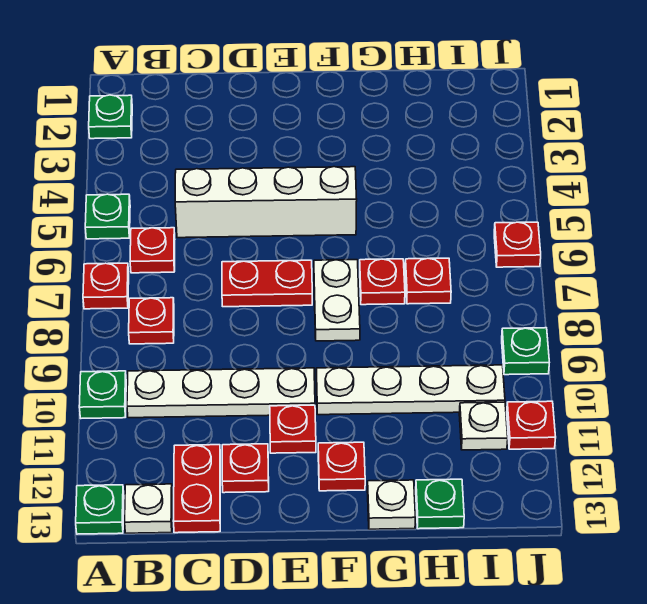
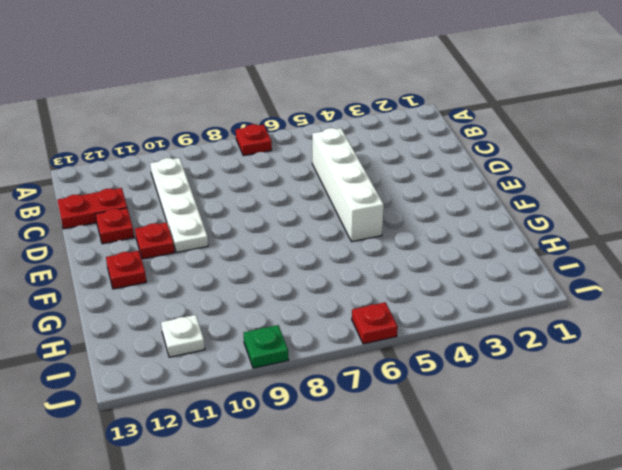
none -> green 1x1 plate [89,95,132,139]
none -> green 1x1 plate [85,194,130,239]
none -> green 1x1 plate [79,371,126,418]

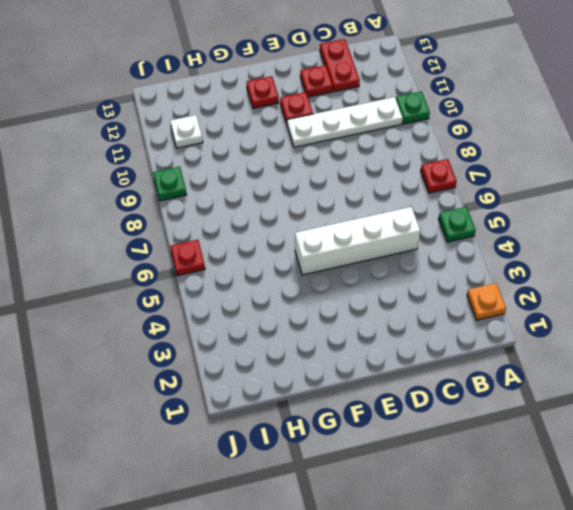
orange 1x1 plate [467,283,506,320] -> green 1x1 plate [89,95,132,139]
none -> green 1x1 plate [76,485,124,534]
none -> red 1x1 plate [130,228,175,273]
none -> red 1x1 plate [129,298,174,344]

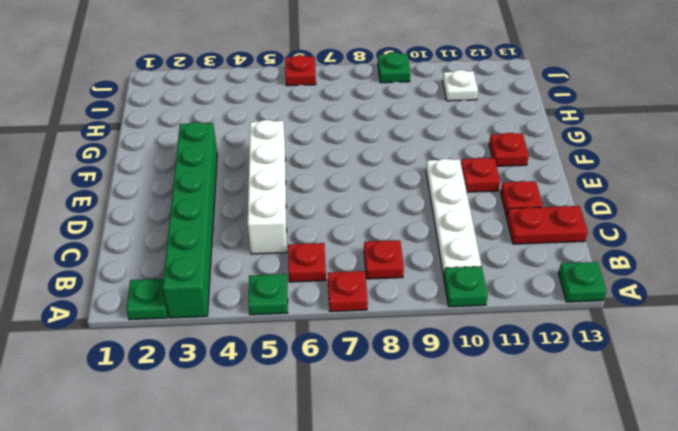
green 1x6 brick [163,122,217,318] -> none
none -> white 1x1 plate [125,484,172,533]
none -> red 1x2 plate [222,260,312,307]
none -> white 1x2 plate [314,260,360,341]

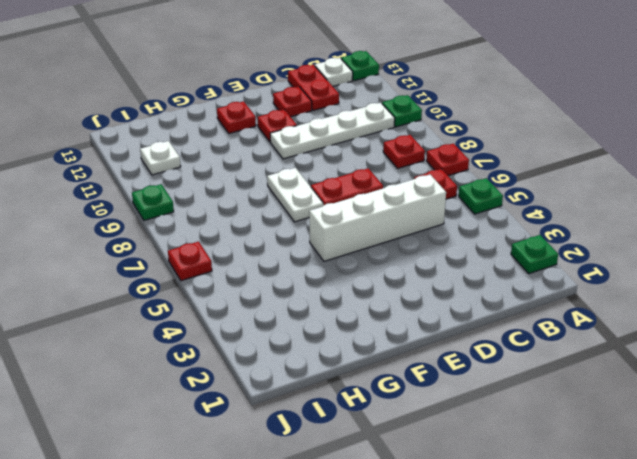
none -> white 1x4 plate [316,365,505,415]
none -> red 1x1 plate [360,259,405,305]
none -> white 1x1 plate [367,480,415,529]

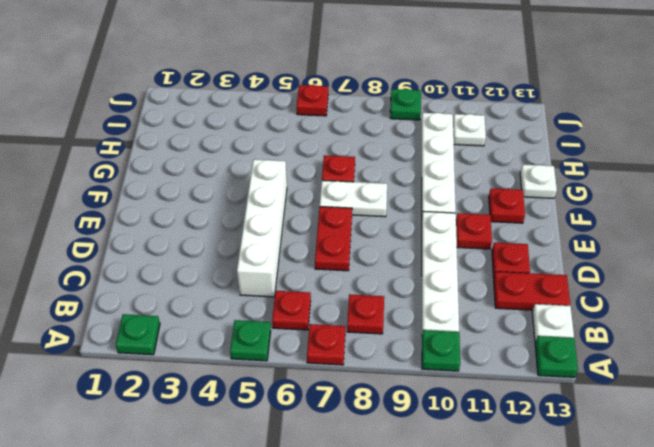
none -> red 1x1 plate [405,258,451,304]
none -> green 1x1 plate [416,479,464,529]
none -> red 1x1 plate [507,401,556,449]

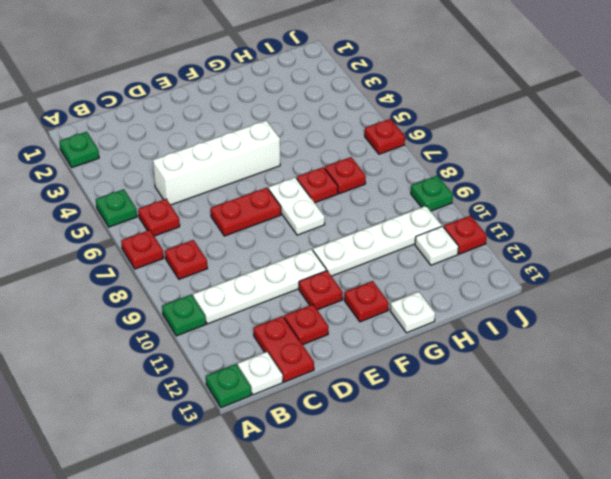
none -> green 1x1 plate [416,479,464,529]

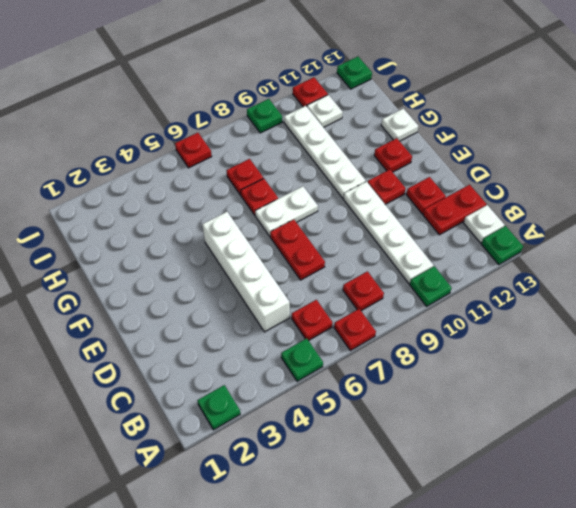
green 1x1 plate [337,57,372,89] -> green 1x1 plate moved to [416,479,464,529]

